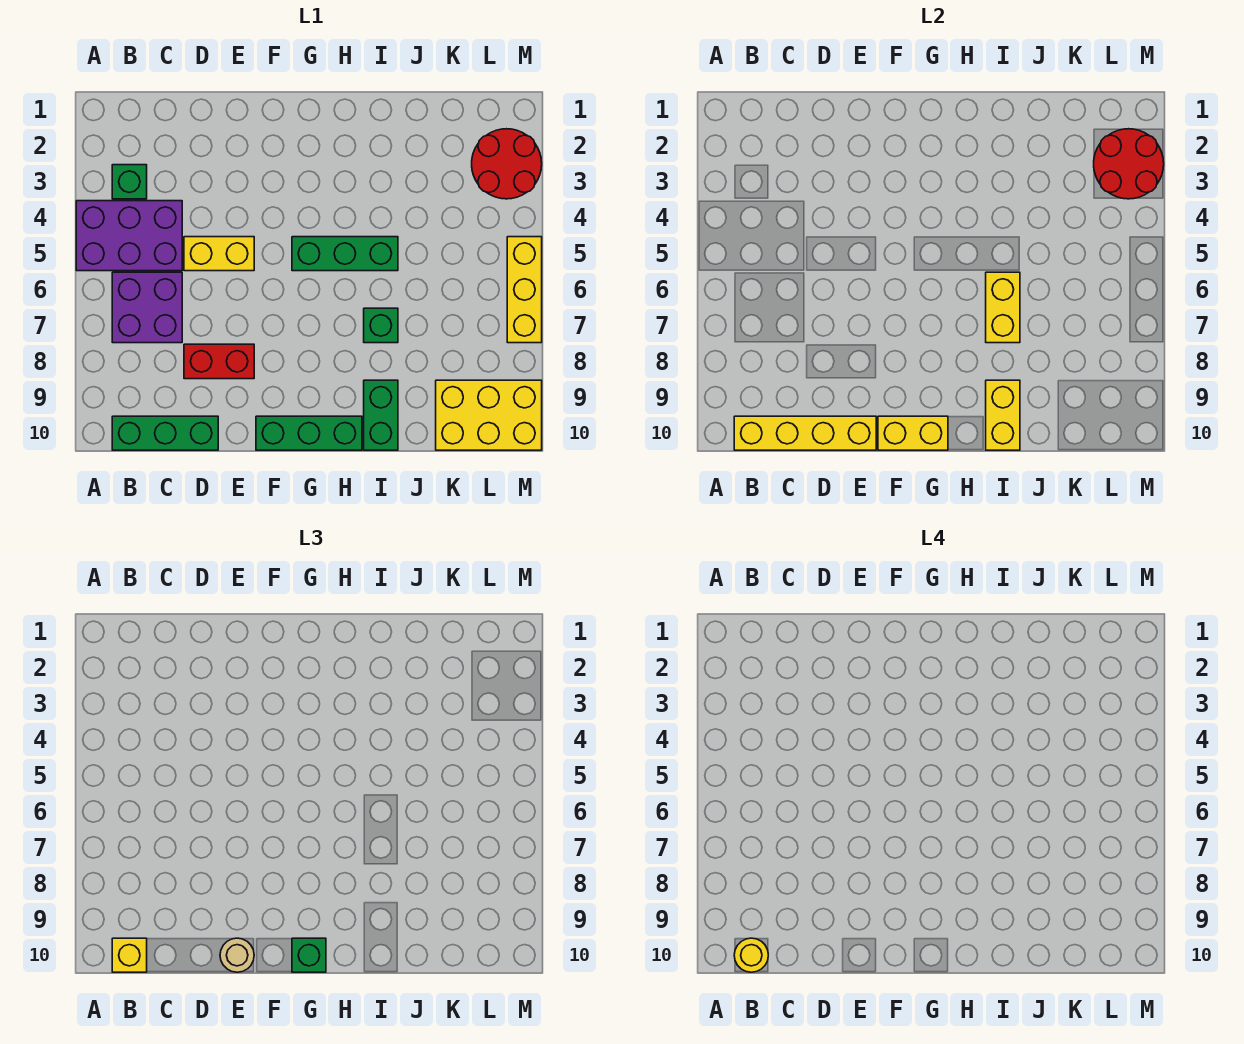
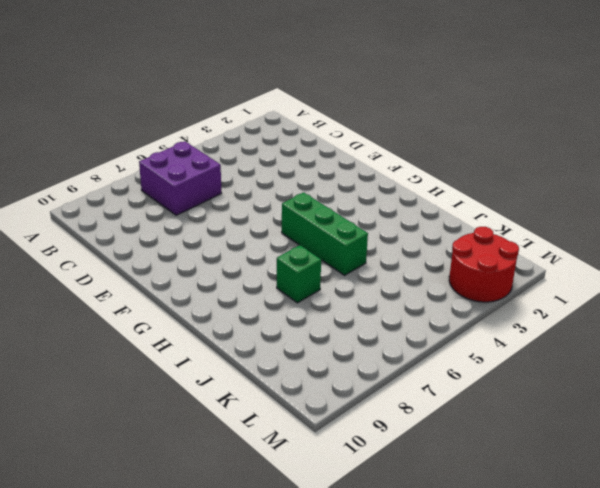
none -> purple 2x3 brick [76,201,182,271]
none -> green 1x1 brick [112,165,147,199]
none -> green 1x3 brick [112,416,218,450]

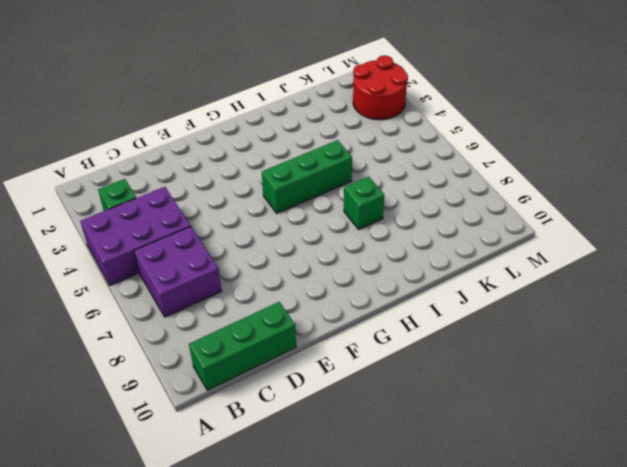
none -> yellow 1x2 brick [184,237,254,271]
none -> red 1x2 brick [184,344,254,379]
none -> green 1x3 brick [256,416,362,450]

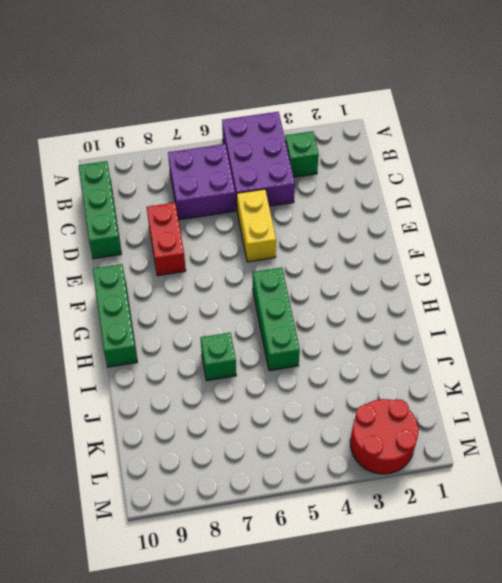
none -> green 1x2 brick [364,380,398,450]
none -> yellow 2x3 brick [436,380,542,450]
none -> yellow 1x3 brick [507,237,542,343]

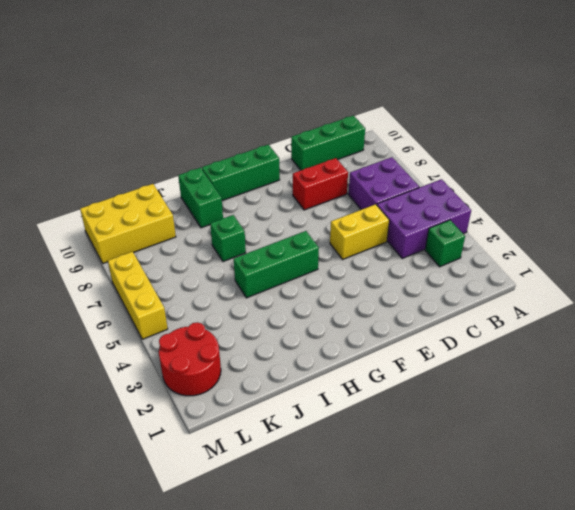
none -> yellow 1x4 brick [734,416,876,450]
none -> yellow 1x2 brick [878,416,948,450]
none -> yellow 1x2 brick [986,272,1020,343]

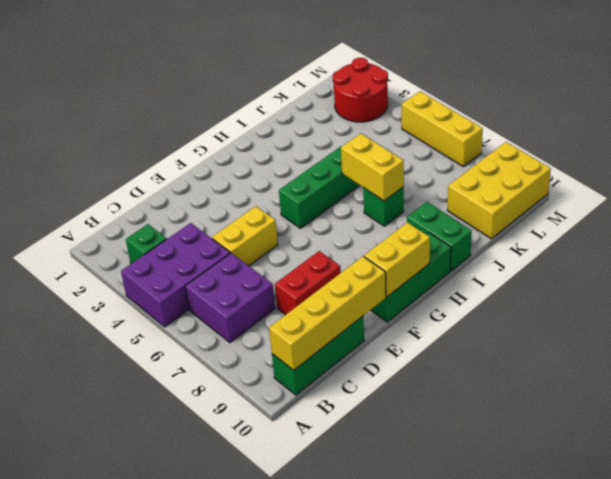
none -> yellow 1x2 brick [986,380,1020,450]
none -> red 2x2 round brick [1094,129,1164,199]
none -> yellow 1x1 brick [112,938,147,972]

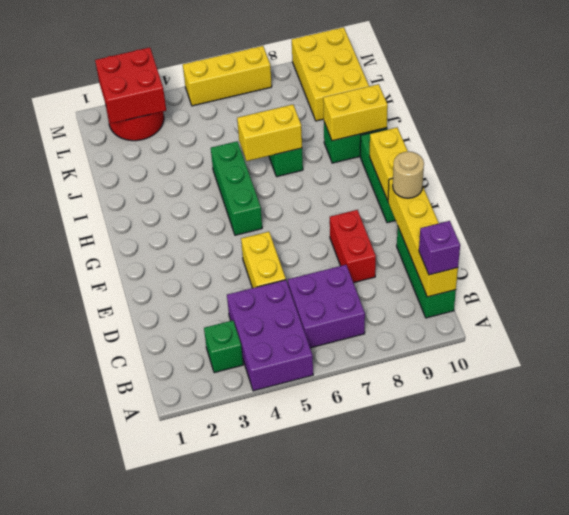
purple 1x1 brick [419,221,460,275] -> yellow 1x1 brick [112,938,147,972]
red 2x2 brick [95,47,166,124] -> red 2x2 round brick [1094,129,1164,199]
none -> green 1x1 brick [292,938,326,972]
none -> yellow 1x1 round brick [734,938,768,972]

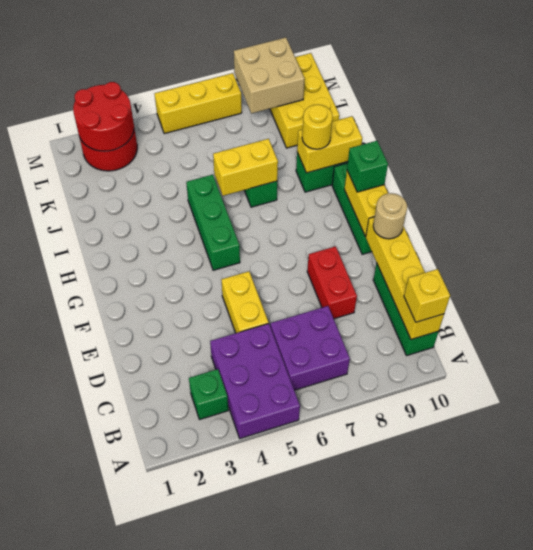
yellow 1x1 round brick [302,104,333,149] -> yellow 1x1 round brick moved to [734,938,768,972]
tan 2x2 brick [234,37,305,113] -> none

